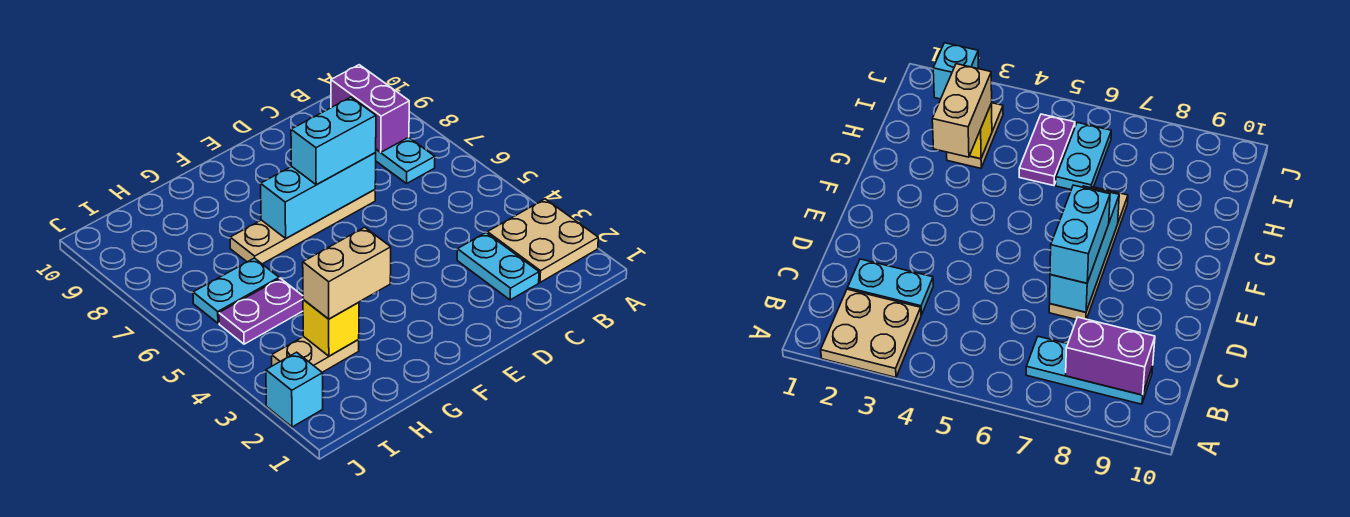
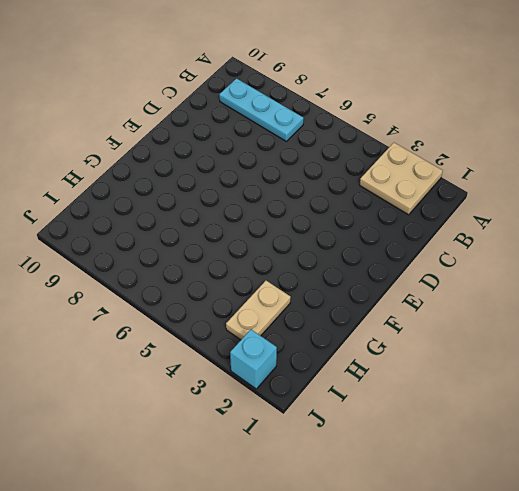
none -> cyan 1x2 plate [457,233,539,300]
none -> tan 1x4 plate [230,190,375,264]
none -> purple 1x2 plate [219,278,303,344]

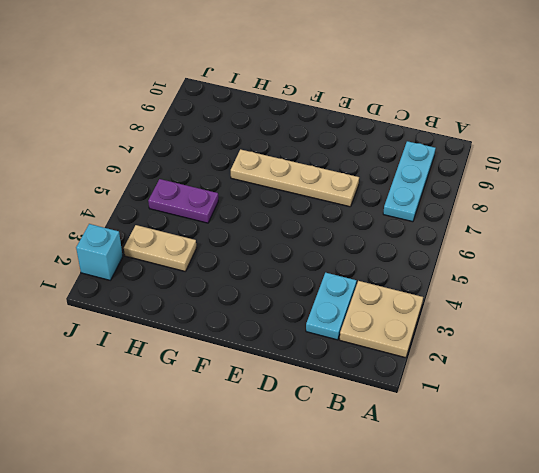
none -> cyan 1x2 plate [193,258,279,323]
none -> purple 1x2 brick [331,65,409,152]
none -> cyan 1x3 brick [261,153,376,238]

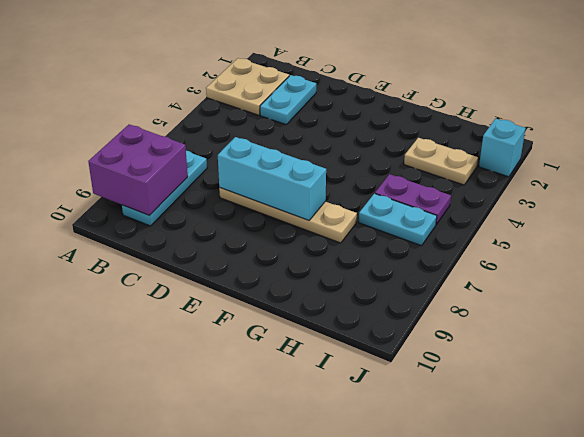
purple 2x2 brick [88,124,188,216] -> purple 1x2 brick [331,65,409,152]
none -> yellow 1x1 brick [303,299,359,356]
none -> cyan 1x2 brick [291,97,376,185]
none -> tan 1x2 brick [303,227,391,319]

